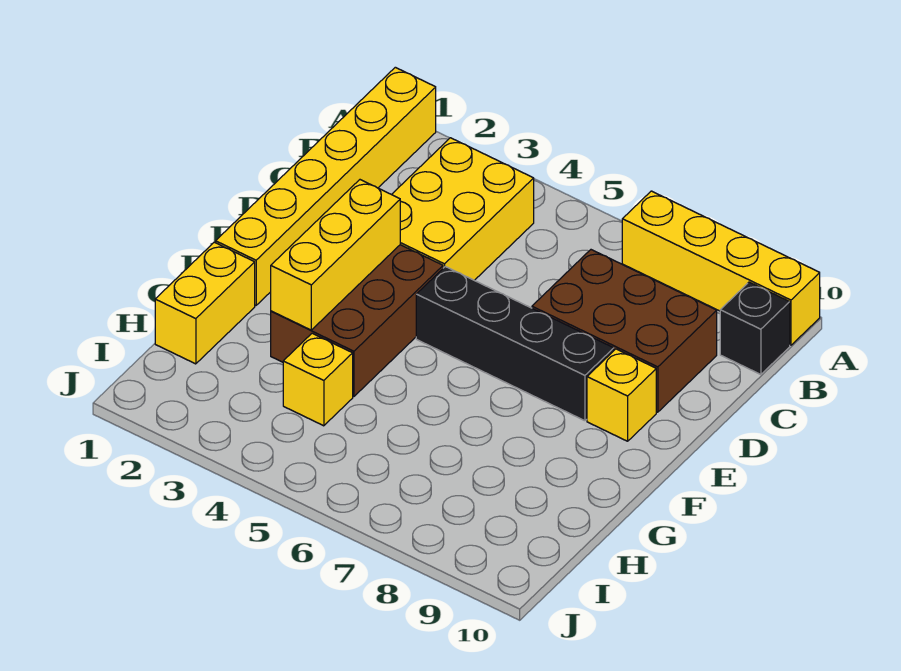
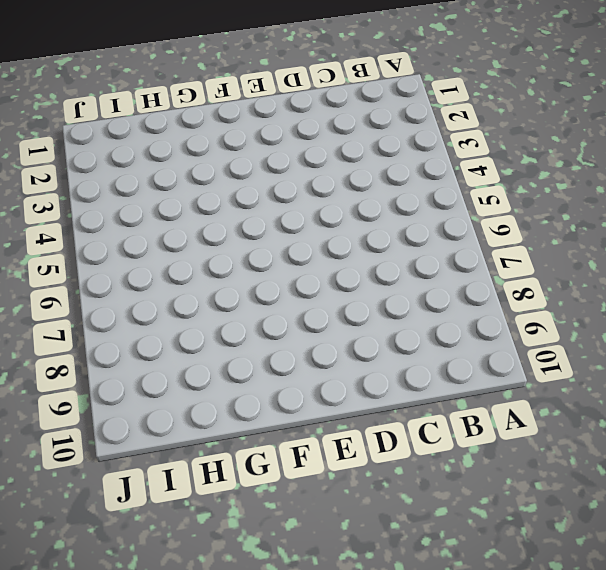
none -> yellow 1x6 brick [216,67,436,305]
none -> yellow 1x4 brick [622,191,820,345]

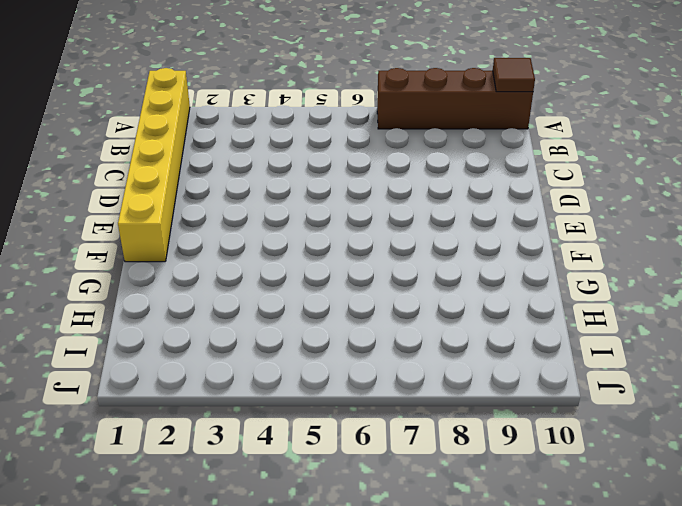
brown 1x4 brick [377,68,533,129] -> yellow 1x4 brick [622,191,820,345]
brown 1x1 tile [493,58,535,92] -> none
none -> yellow 2x3 brick [392,138,534,280]
none -> black 1x1 brick [720,282,790,375]

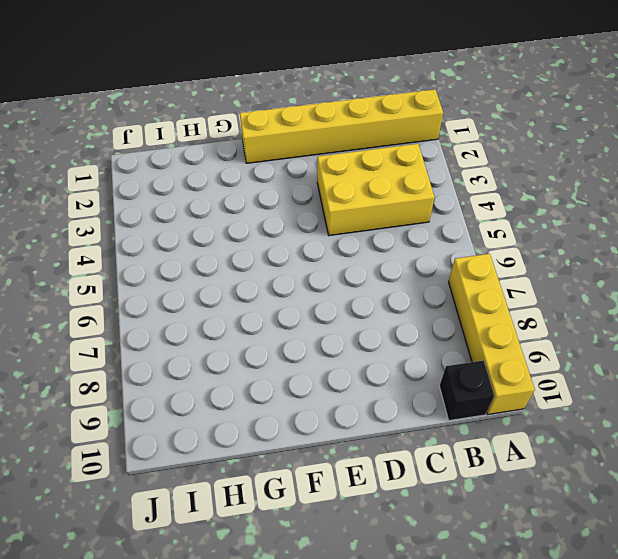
none -> brown 2x3 brick [532,250,717,412]
none -> brown 2x3 brick [271,245,443,397]

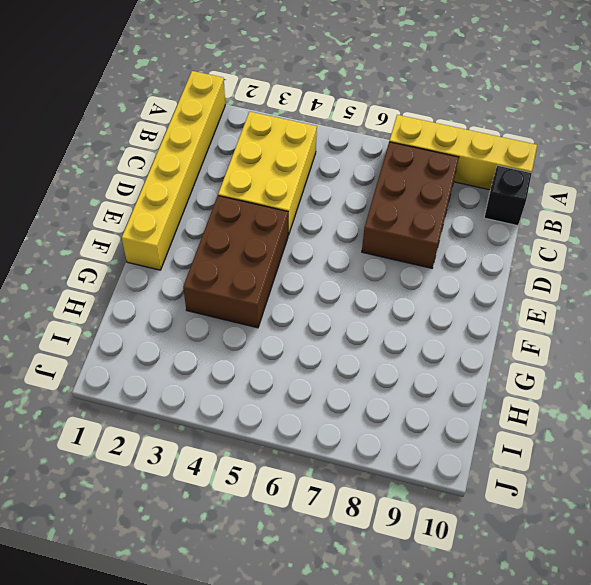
brown 2x3 brick [362,142,459,268] -> brown 2x3 brick turned to [532,250,717,412]
none -> black 1x4 brick [416,267,614,421]
none -> yellow 1x1 brick [587,349,656,441]

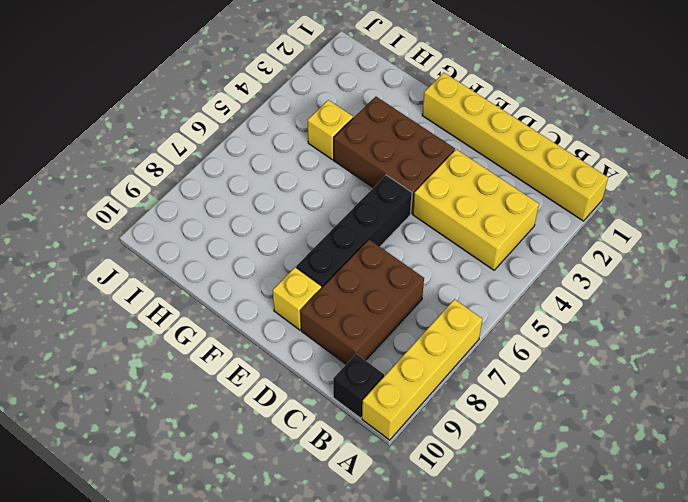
none -> yellow 1x2 brick [155,242,255,364]
none -> yellow 1x3 brick [271,180,400,330]

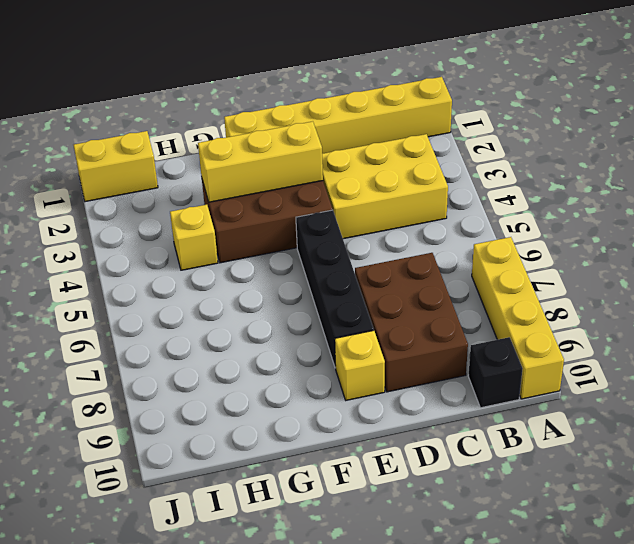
yellow 1x2 brick [74,131,158,202] -> yellow 1x2 brick moved to [155,242,255,364]

